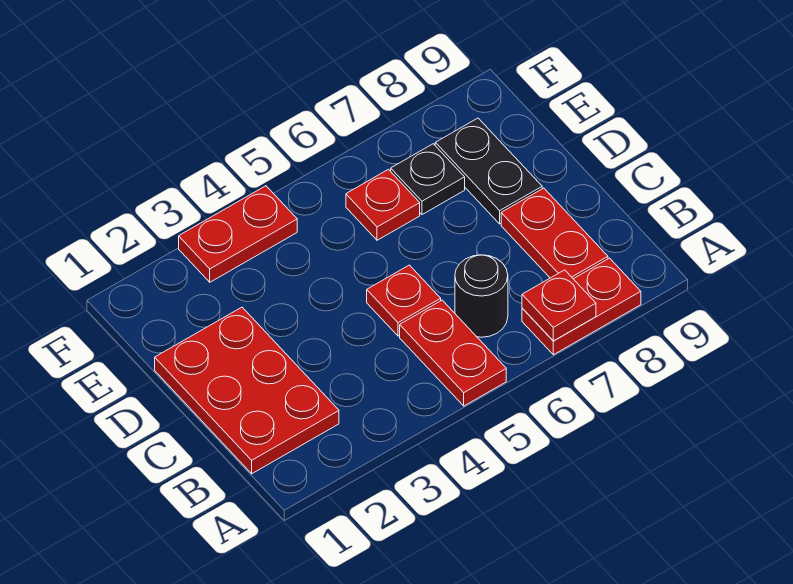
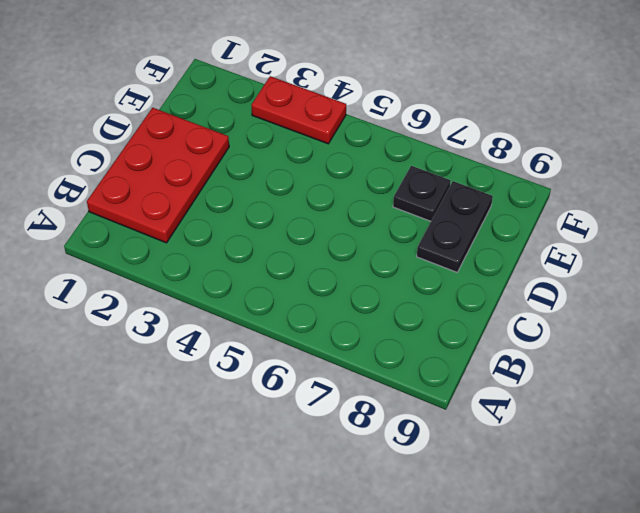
none -> red 1x2 plate [400,300,506,406]
none -> red 1x2 plate [522,258,641,355]

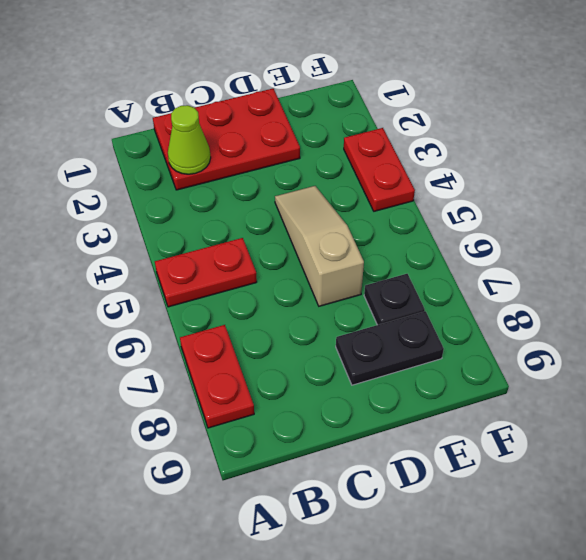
lime 1x1 cone [168,105,211,174] -> none
tan 1x3 slope [275,186,364,306] -> none
none -> black 1x1 round brick [455,255,508,337]
none -> red 1x2 plate [501,188,608,279]

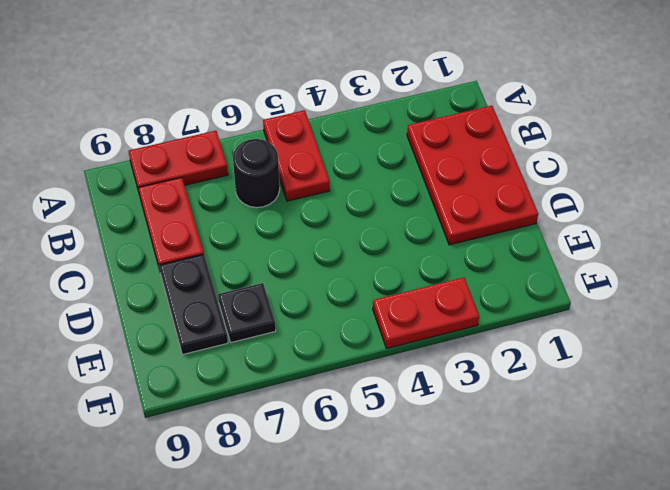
none -> red 1x1 plate [367,265,441,336]
none -> red 1x1 plate [346,169,420,240]

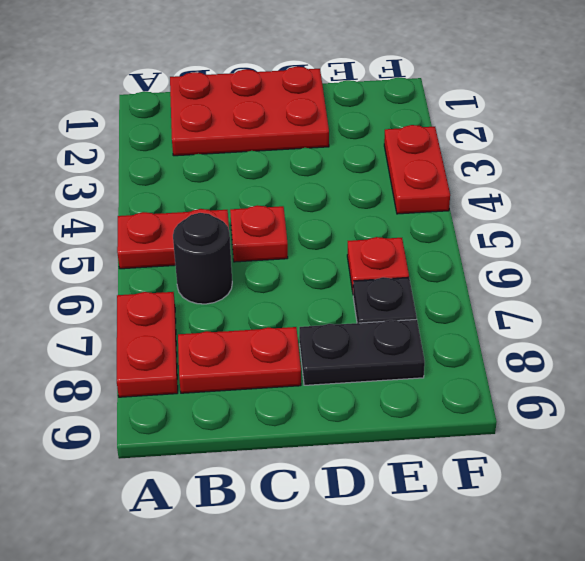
none -> red 1x1 plate [522,270,596,341]

